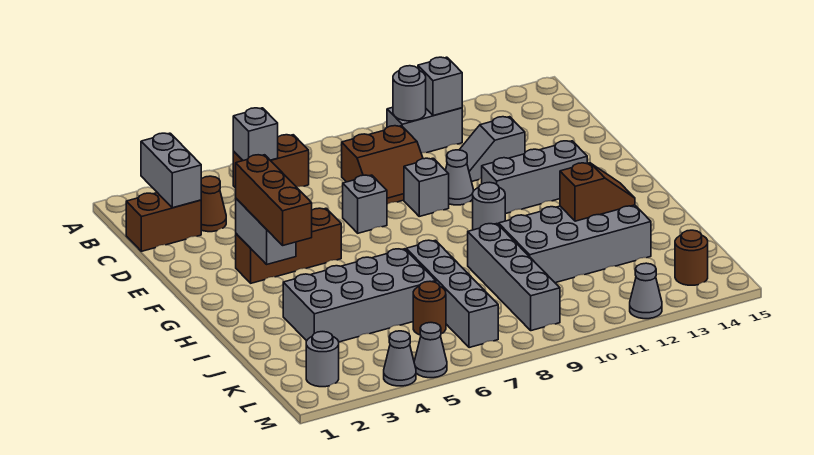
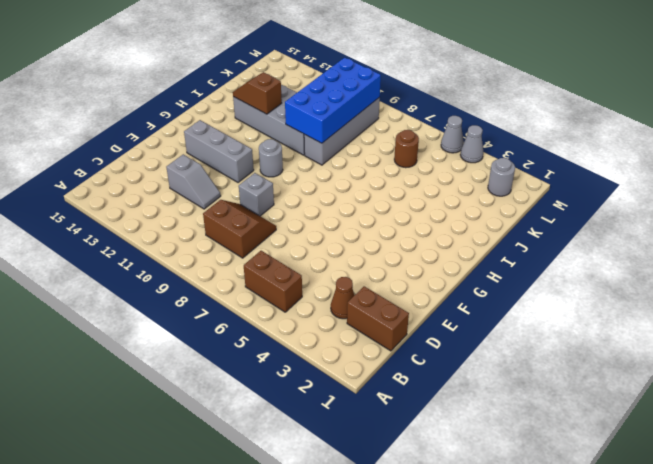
blue 2x4 brick [285,58,381,143] -> none
none -> grey 1x2 brick [387,107,462,153]
none -> grey 1x1 brick [343,175,387,233]
none -> grey 1x1 cone [445,150,473,205]

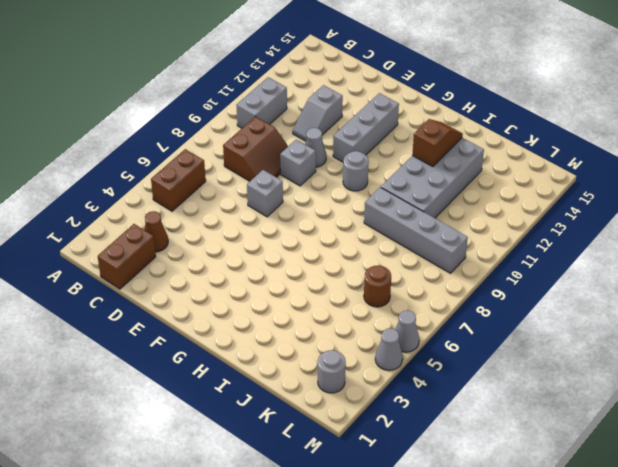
none -> brown 1x3 brick [236,208,341,283]
none -> grey 2x4 brick [283,249,436,342]
none -> grey 1x4 brick [406,240,498,348]

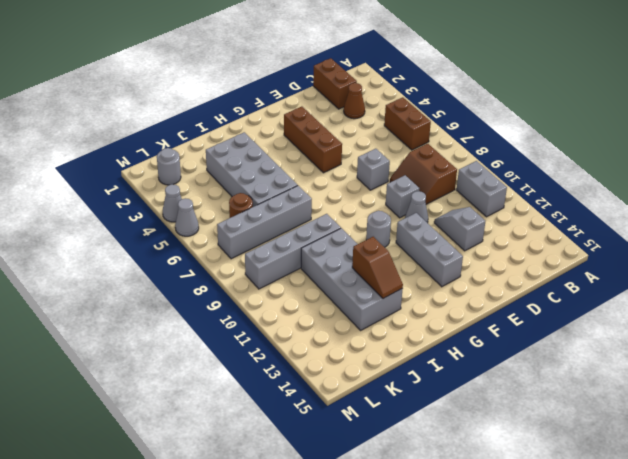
none -> brown 1x1 round brick [675,230,708,285]
none -> grey 1x1 cone [630,263,662,319]
none -> grey 1x2 brick [141,133,201,208]

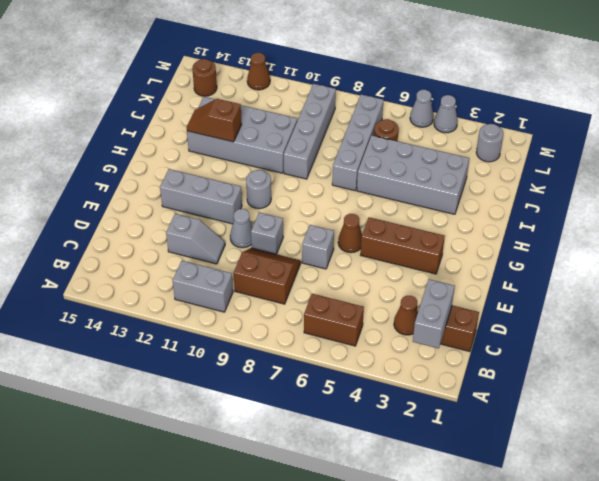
brown 1x1 cone [338,214,362,253] -> none
brown 1x1 cone [247,53,270,90] -> grey 1x1 cone [630,263,662,319]
none -> grey 1x1 brick [233,108,278,161]
none -> grey 1x1 round brick [393,66,426,121]
none -> grey 1x1 brick [418,57,462,116]

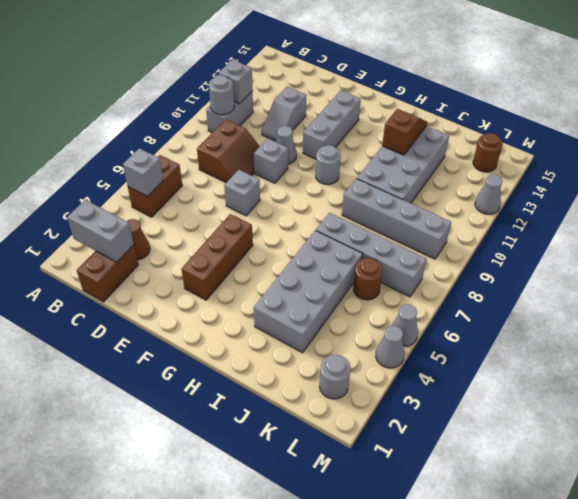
none -> grey 1x2 brick [236,199,296,264]
none -> brown 1x3 brick [236,155,312,245]

